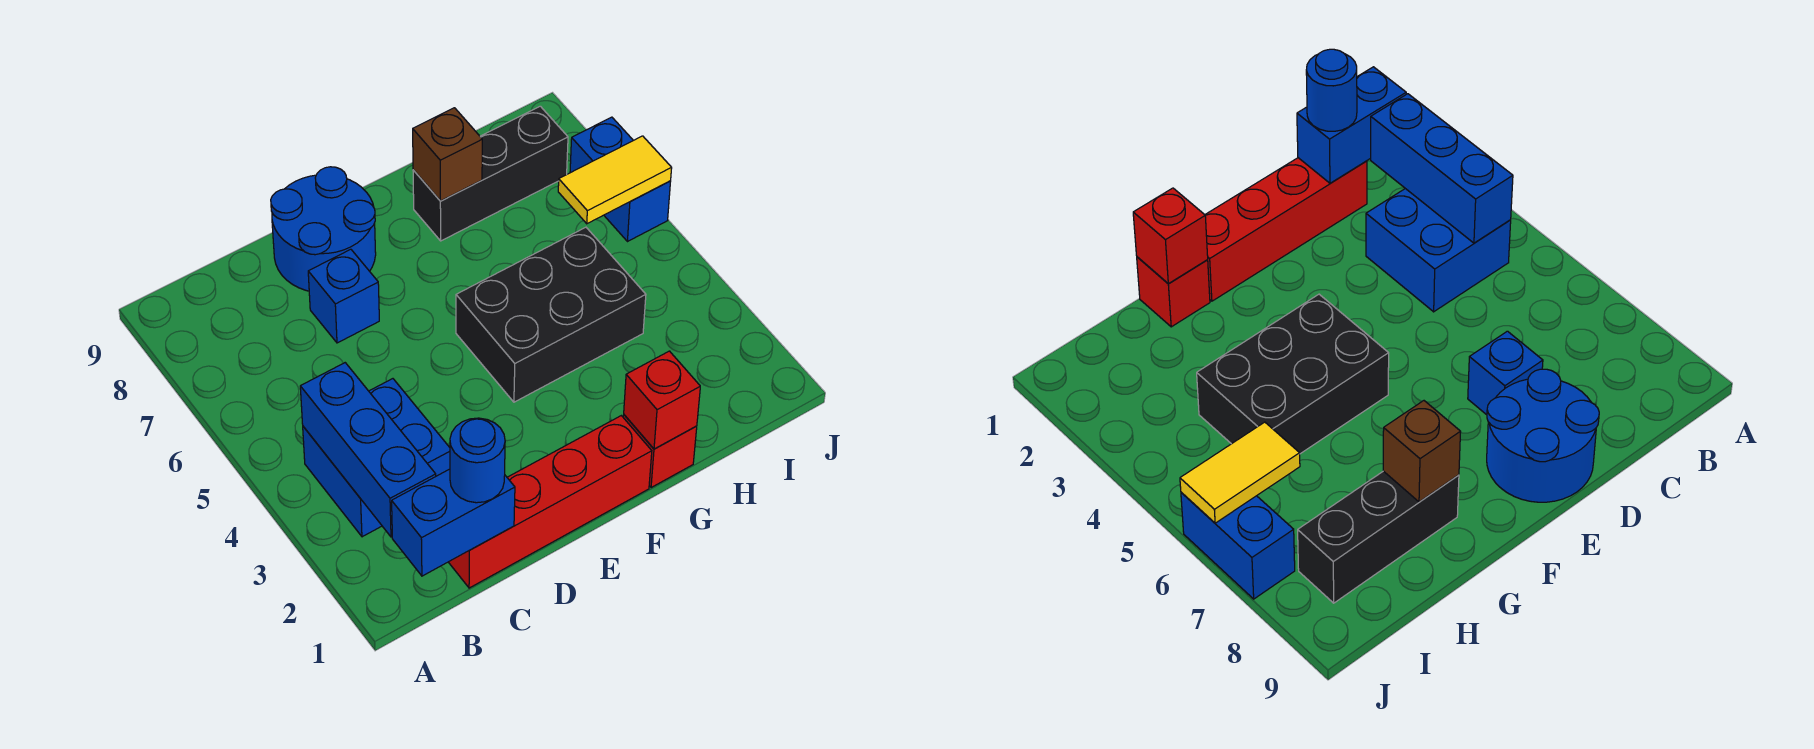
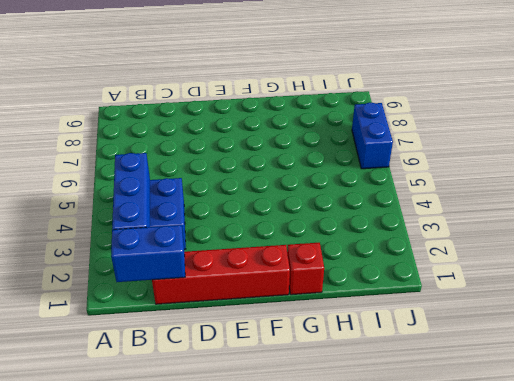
none -> blue 1x1 brick [308,249,379,343]
none -> blue 2x2 round brick [271,167,376,291]
none -> black 2x3 brick [456,227,646,402]

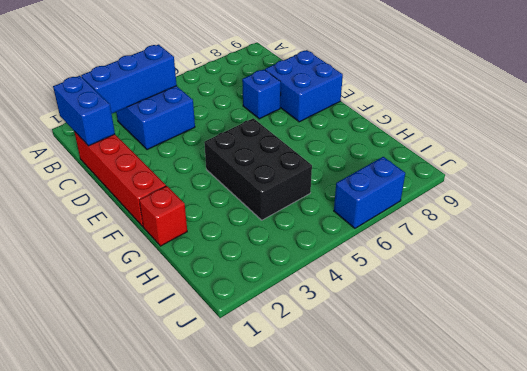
blue 2x2 brick [265,50,343,122] -> blue 2x2 round brick [271,167,376,291]
none -> black 1x3 brick [413,106,568,241]
none -> red 1x1 brick [624,351,700,449]
none -> brown 1x1 brick [413,108,482,201]

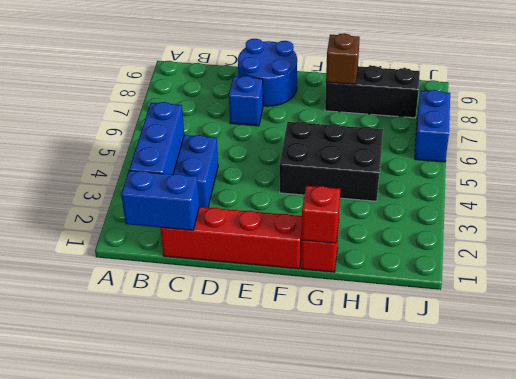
none -> yellow 1x2 tile [558,136,672,224]
none -> blue 1x1 round brick [450,418,505,503]

